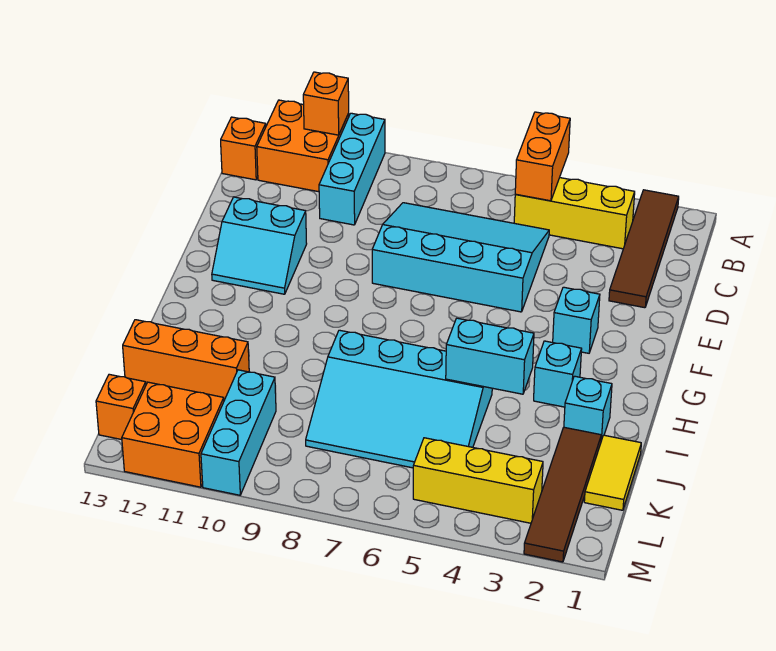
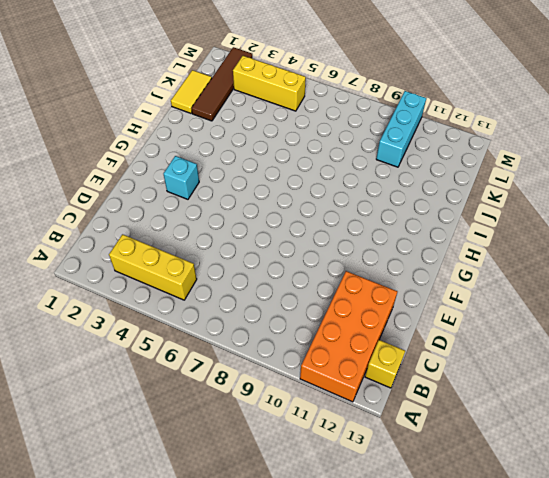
orange 2x4 brick [300,271,397,402] -> orange 2x2 brick [257,100,349,192]
yellow 1x1 brick [365,340,405,388] -> orange 1x1 brick [221,117,266,180]
none -> brown 1x4 tile [609,190,679,308]
none -> cyan 1x3 brick [319,113,385,225]
none -> cyan 3x4 slope [372,203,549,312]

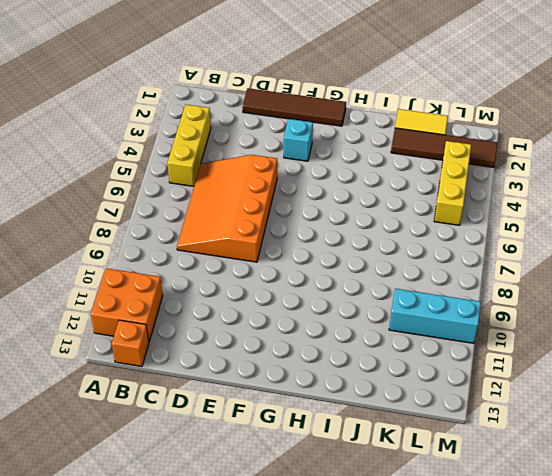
orange 3x4 slope [177,155,277,262] -> cyan 3x4 slope [372,203,549,312]
brown 1x4 tile [243,88,346,126] -> brown 1x4 tile moved to [609,190,679,308]
none -> cyan 1x3 brick [319,113,385,225]
none -> cyan 2x2 slope [212,197,307,294]
none -> cyan 1x1 brick [534,341,582,407]

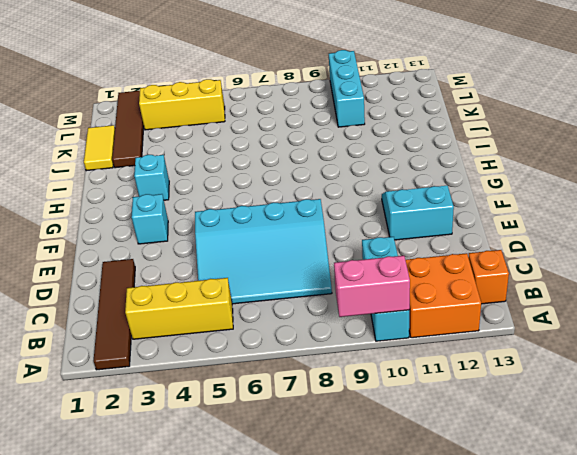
pink 1x2 brick [334,256,410,317] -> none
none -> cyan 1x1 brick [564,376,612,441]
none -> cyan 3x4 slope [306,330,492,468]
none -> orange 1x3 brick [123,320,249,399]

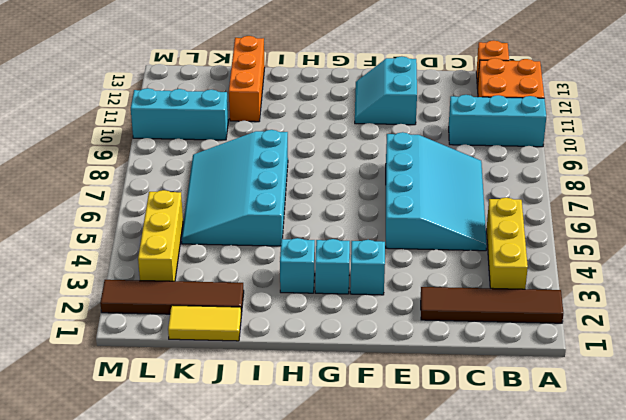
cyan 1x1 brick [315,239,350,294] -> cyan 1x1 brick moved to [564,376,612,441]
none -> orange 2x2 brick [122,382,224,487]
none -> orange 1x1 brick [96,374,146,440]
none -> orange 1x2 brick [515,112,570,201]

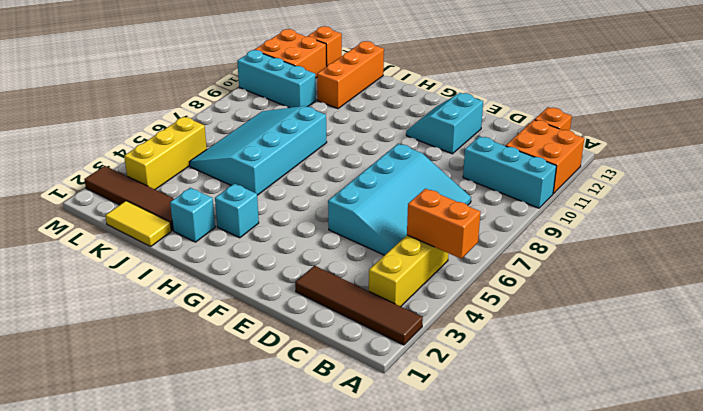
none -> cyan 1x1 brick [553,287,600,353]
none -> orange 1x1 brick [303,72,349,135]
none -> cyan 1x2 brick [446,318,534,394]

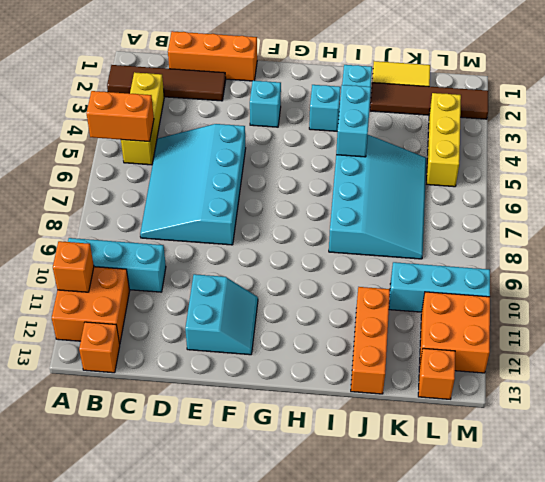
orange 1x3 brick [168,31,257,81] -> none

